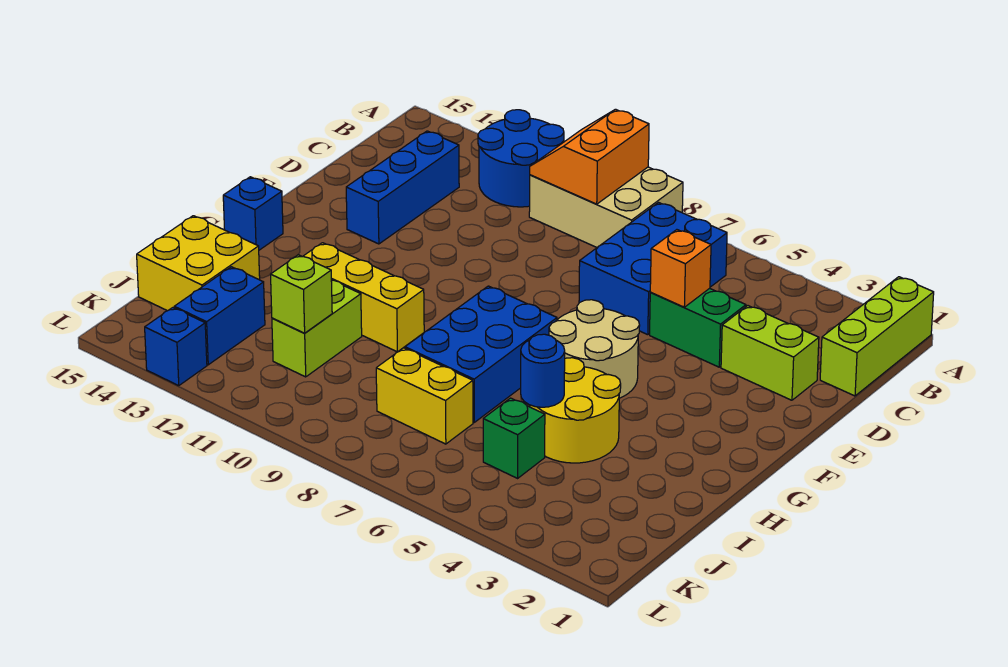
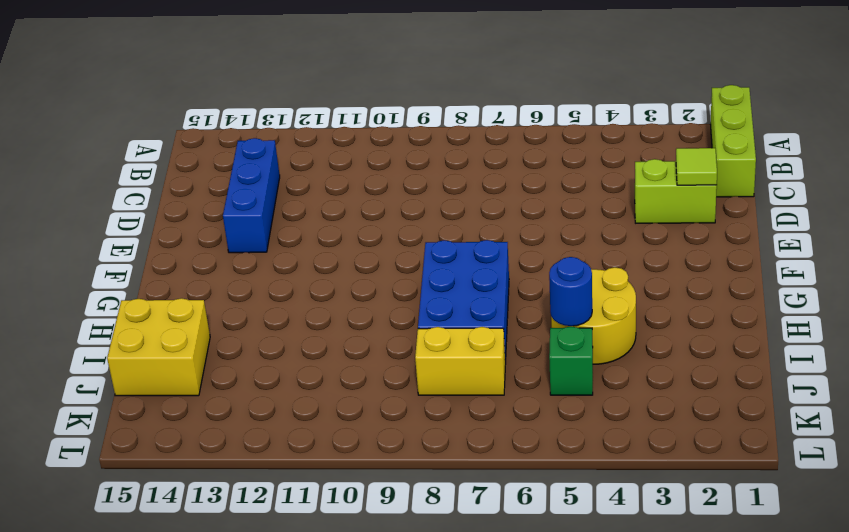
lime 1x1 tile [676,148,717,185] -> none
none -> tan 2x3 brick [529,167,683,247]
none -> blue 2x2 round brick [478,110,564,207]
none -> blue 2x3 brick [579,203,727,335]

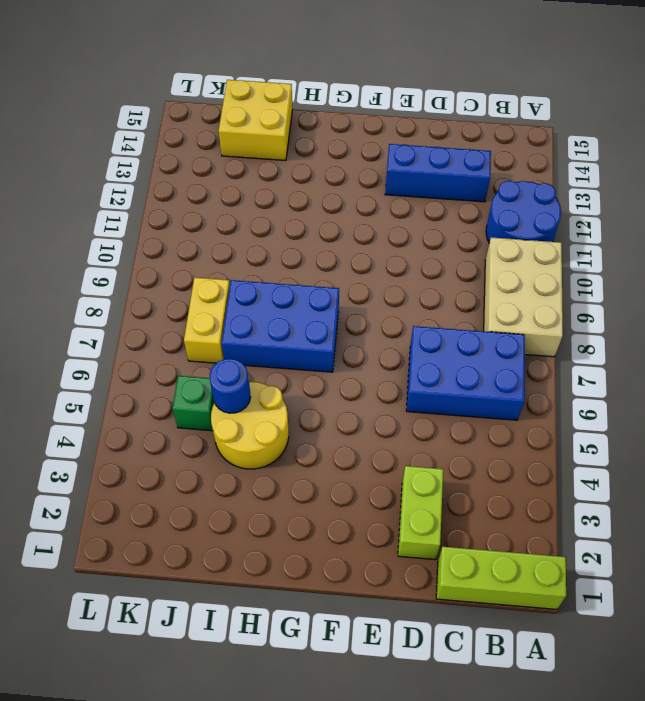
none -> green 1x2 brick [650,288,746,367]
none -> tan 2x2 round brick [549,300,640,398]
none -> blue 1x1 brick [223,177,283,250]

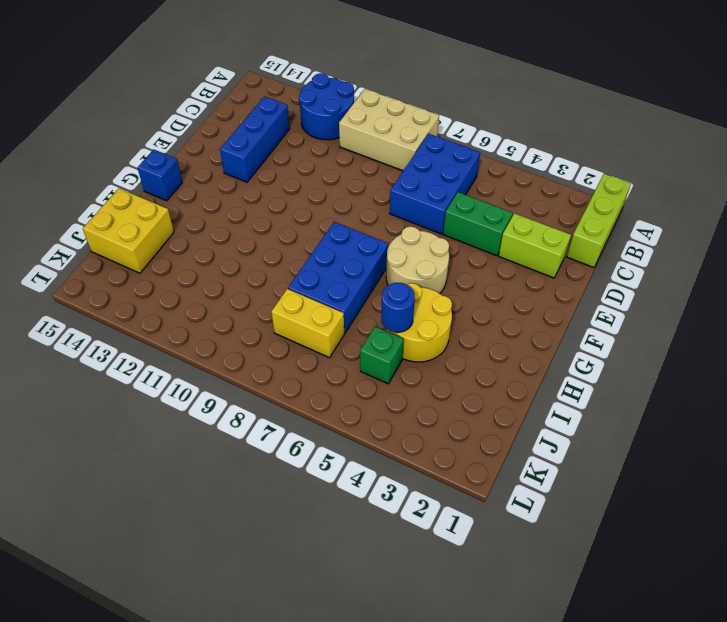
none -> yellow 1x3 brick [303,243,424,352]
none -> lime 1x2 brick [272,280,362,377]
none -> blue 1x2 brick [174,267,265,365]

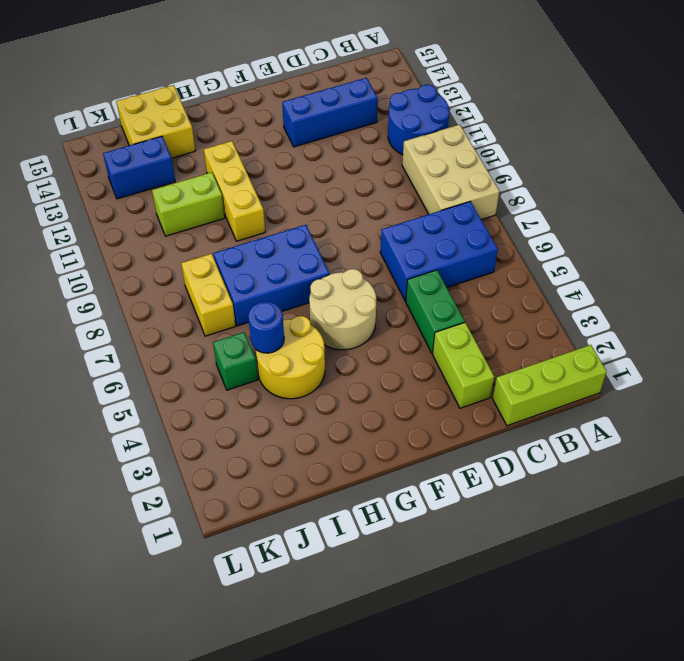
none -> blue 1x1 brick [223,177,283,250]
none -> blue 1x1 brick [145,308,207,386]
none -> orange 2x2 slope [530,109,649,204]

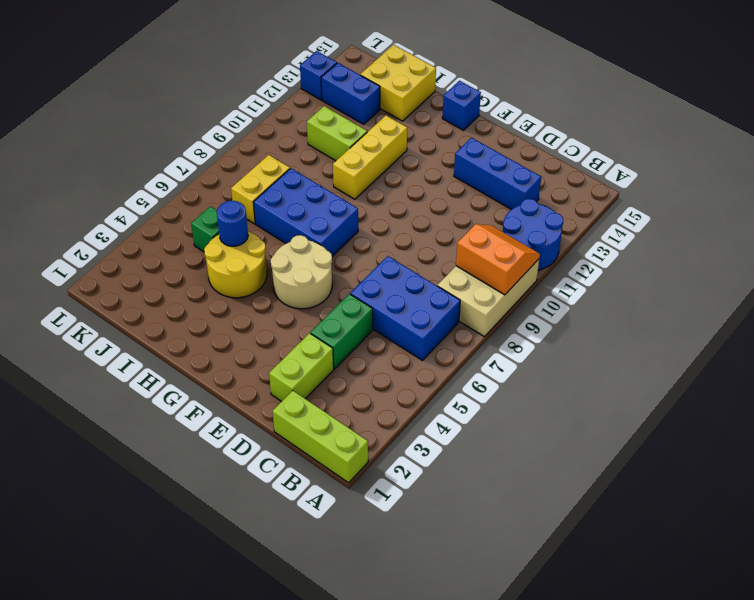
none -> orange 1x1 brick [650,230,711,307]
none -> lime 1x1 brick [271,255,332,333]

